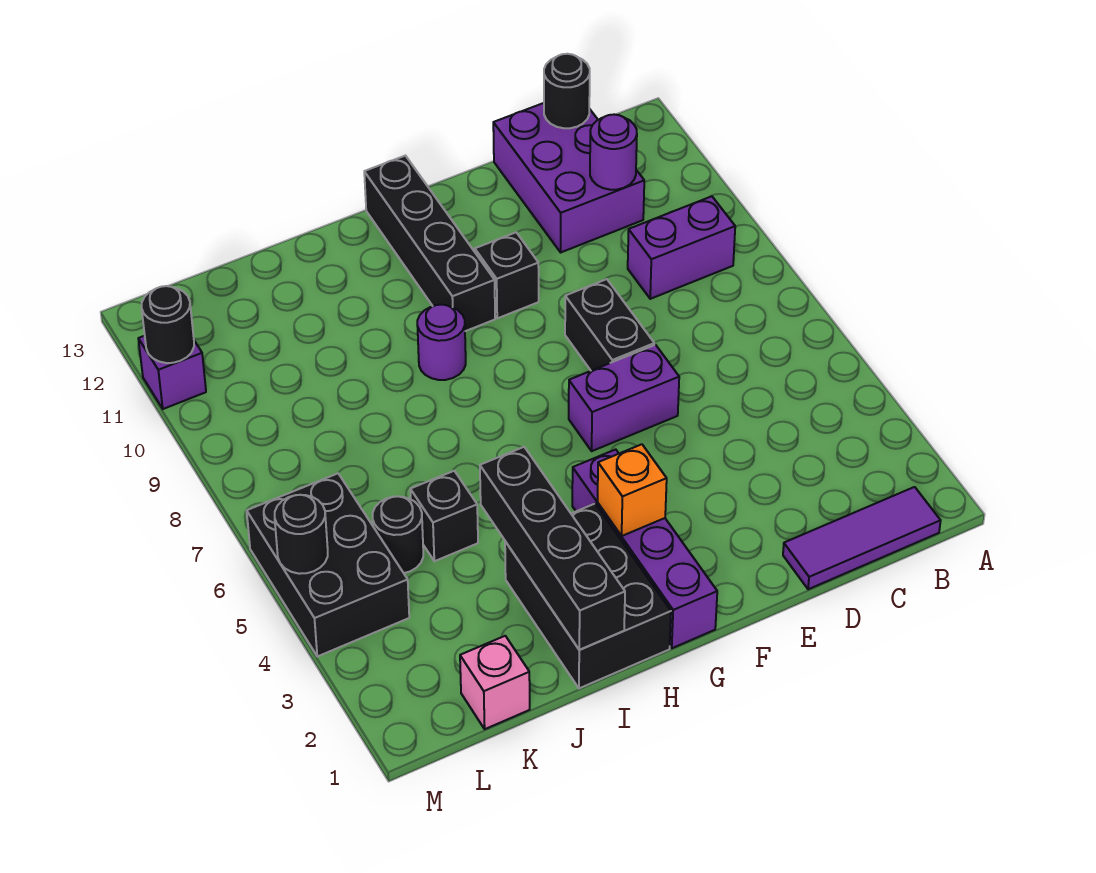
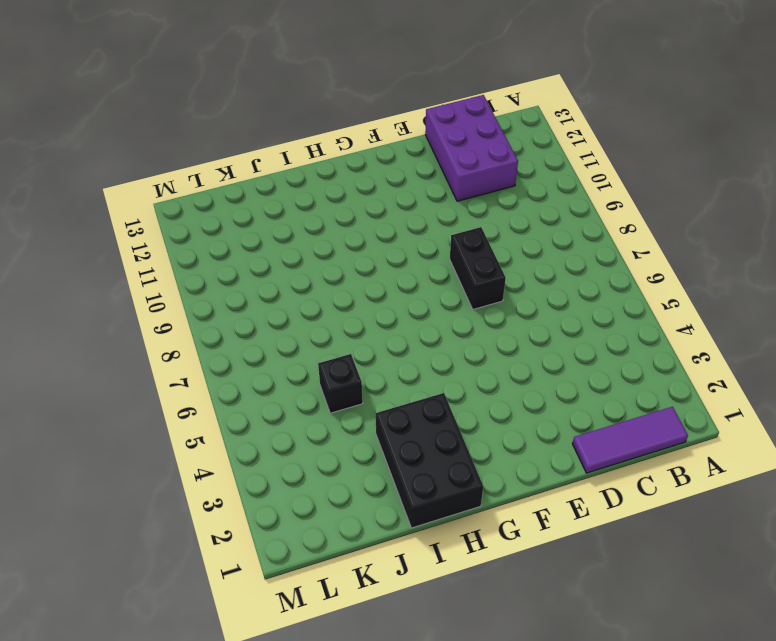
none -> purple 1x2 brick [628,196,735,299]
none -> purple 1x2 brick [569,345,679,451]
none -> black 1x1 brick [475,232,539,318]

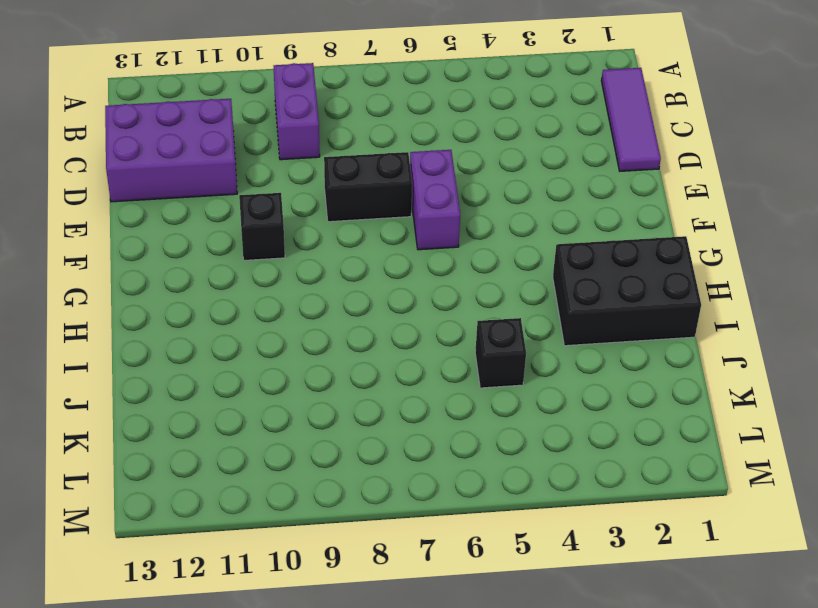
none -> purple 1x4 brick [572,449,717,648]
none -> black 1x4 brick [364,156,495,331]
none -> purple 1x1 round brick [417,305,466,380]

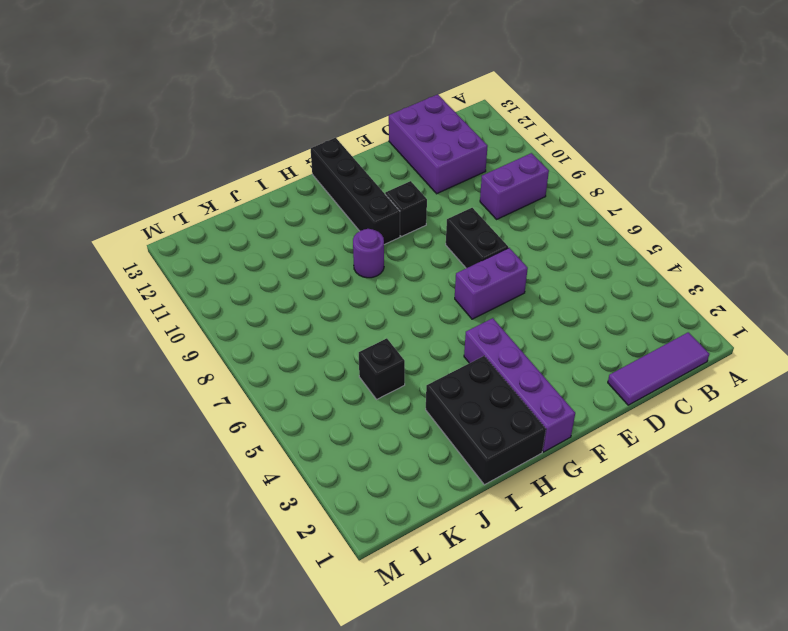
none -> pink 1x1 brick [460,636,530,729]
none -> black 1x1 round brick [373,496,423,573]
none -> black 2x3 brick [247,473,409,656]

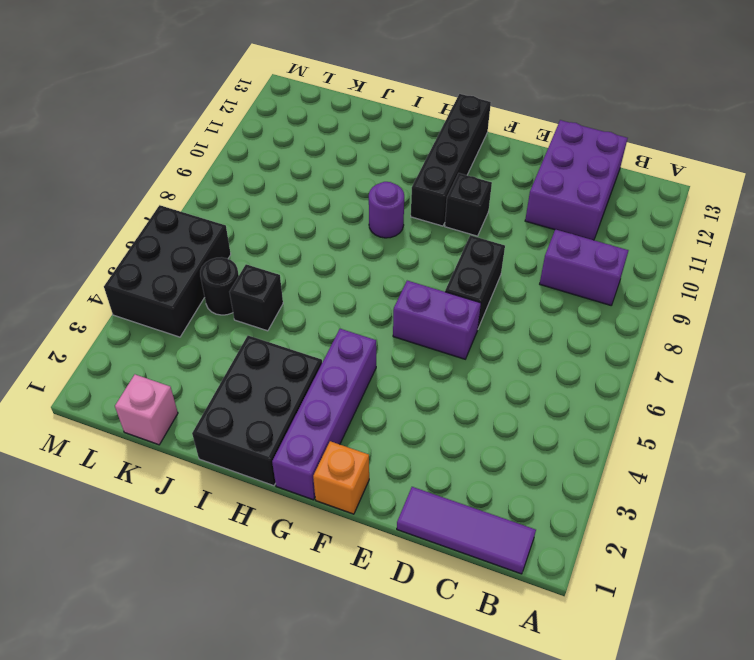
orange 1x1 brick [313,441,369,514] -> orange 1x1 brick moved to [598,444,667,536]
none -> purple 1x1 brick [138,336,206,409]
none -> purple 1x1 round brick [590,115,637,190]
none -> black 1x1 round brick [544,54,590,128]

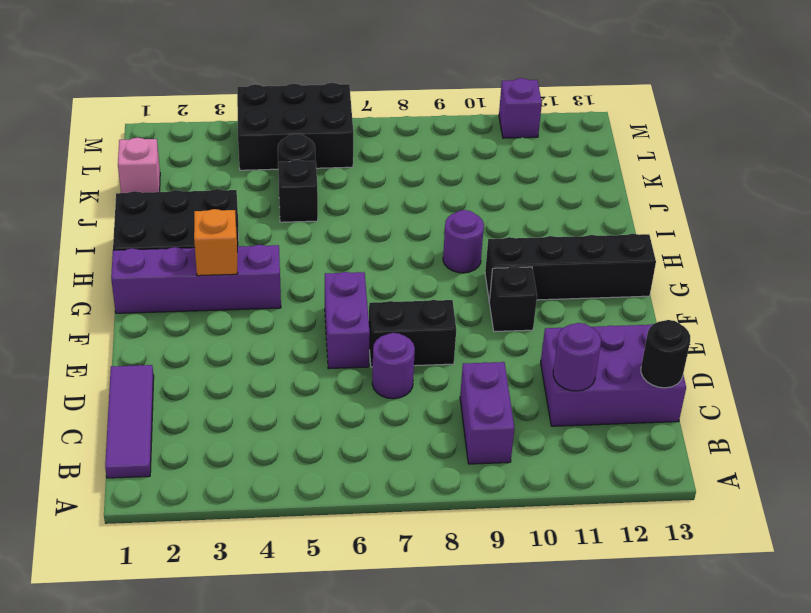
purple 1x1 round brick [372,333,415,399] -> none
none -> black 1x4 brick [480,447,625,650]
none -> black 1x1 round brick [275,495,328,574]
none -> black 1x1 round brick [142,286,194,363]

